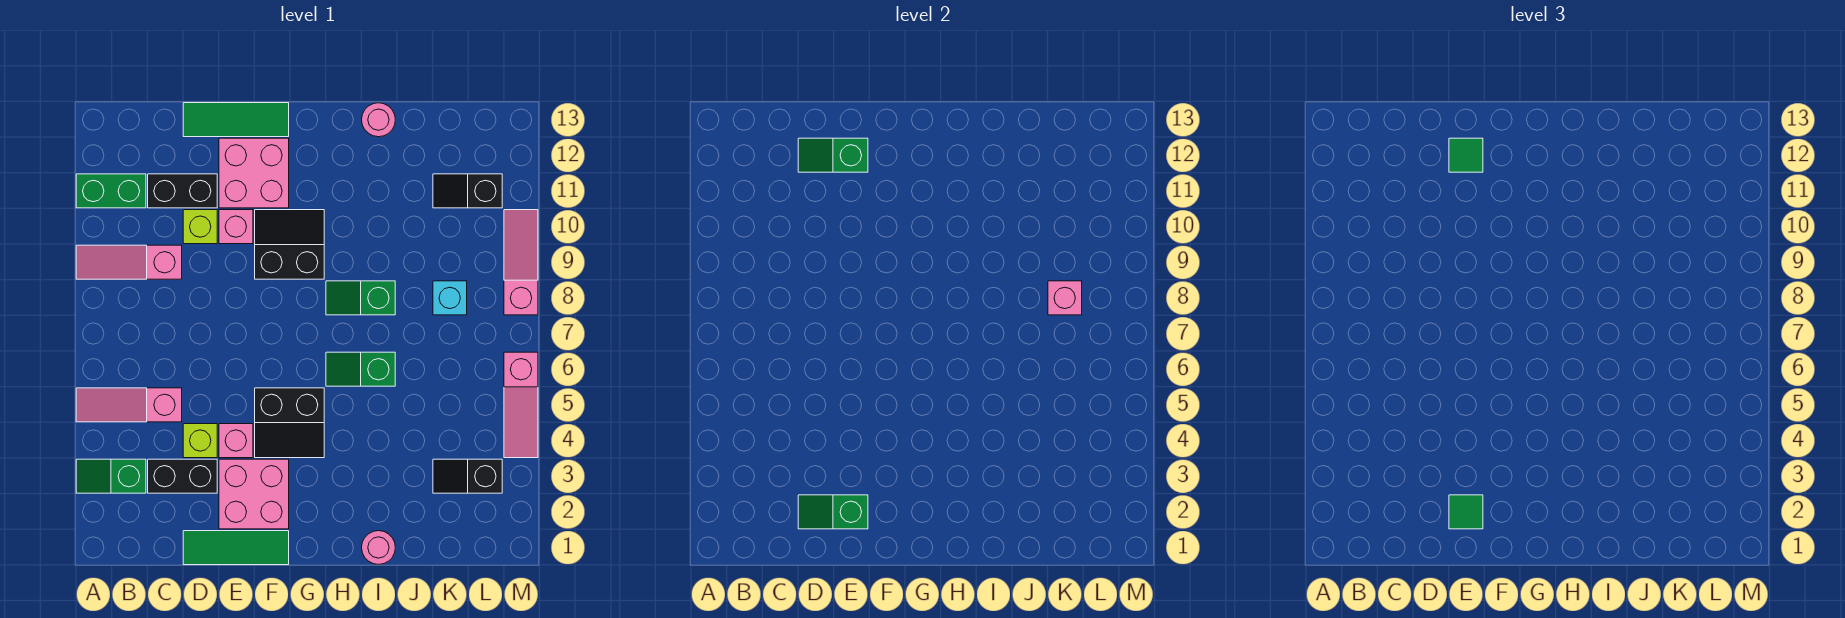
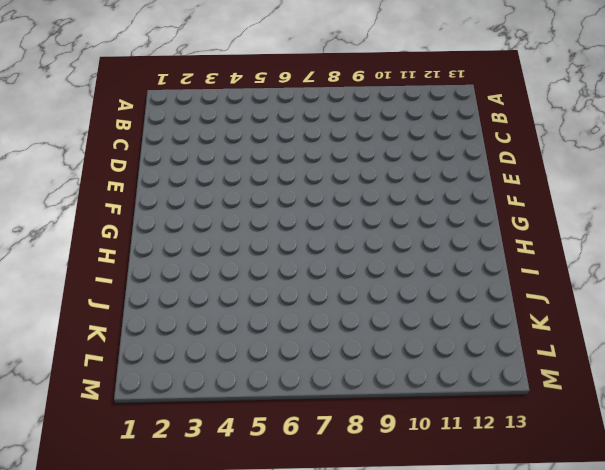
none -> green 1x2 slope [76,459,146,493]
none -> pink 1x3 slope [76,388,182,422]
none -> pink 1x3 slope [76,245,182,279]
none -> green 1x2 brick [76,174,146,208]

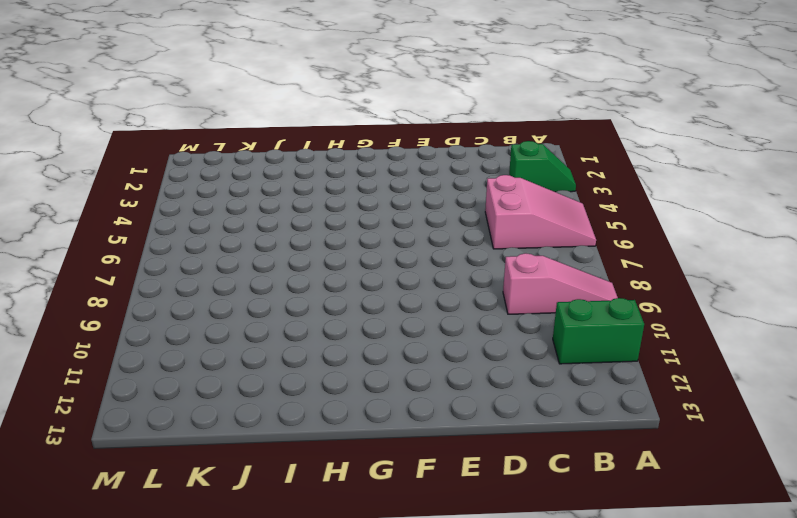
pink 2x3 slope [485,175,596,249] -> pink 1x3 slope [76,388,182,422]
none -> black 1x2 brick [148,459,217,493]
none -> black 1x2 brick [148,174,217,208]
none -> green 1x3 tile [183,531,289,565]
none -> lime 1x1 brick [183,424,217,458]

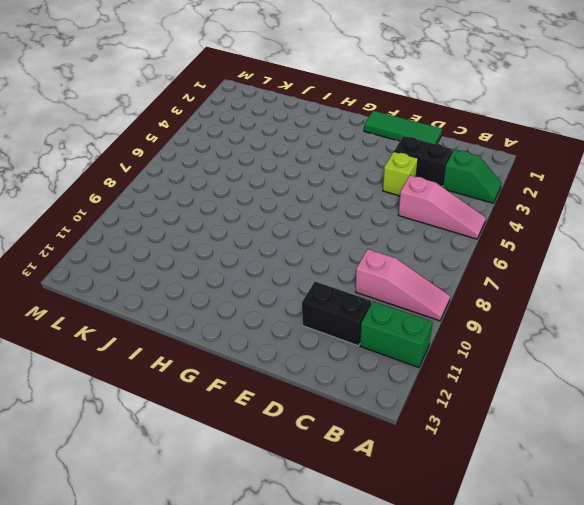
none -> lime 1x1 brick [183,210,217,244]
none -> green 1x3 tile [183,103,289,137]
none -> pink 2x2 brick [219,459,289,529]
none -> pink 1x1 brick [219,424,253,458]

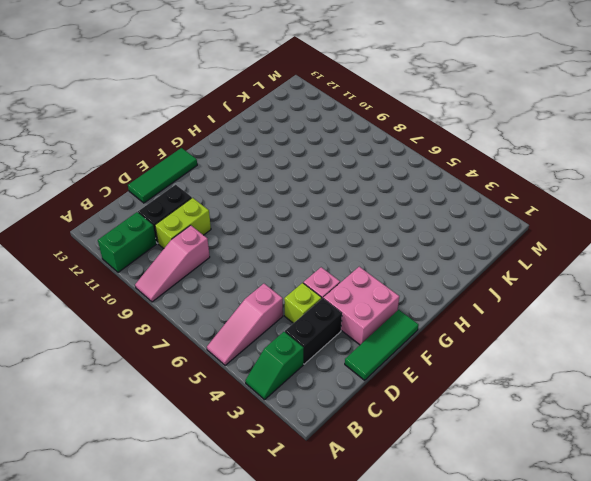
lime 1x2 brick [155,198,211,248] -> lime 1x1 brick [183,210,217,244]
none -> pink 1x1 brick [219,210,253,244]
none -> pink 2x2 brick [219,138,289,208]
none -> black 2x2 slope [255,388,324,458]
none -> black 2x2 slope [255,210,324,279]

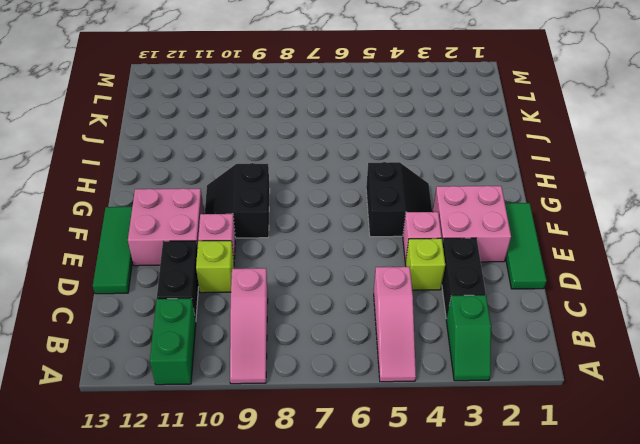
none -> green 1x2 slope [326,352,395,386]
none -> green 1x2 slope [326,281,395,315]
none -> pink 1x1 round brick [362,531,395,564]
none -> pink 1x1 round brick [362,103,395,137]

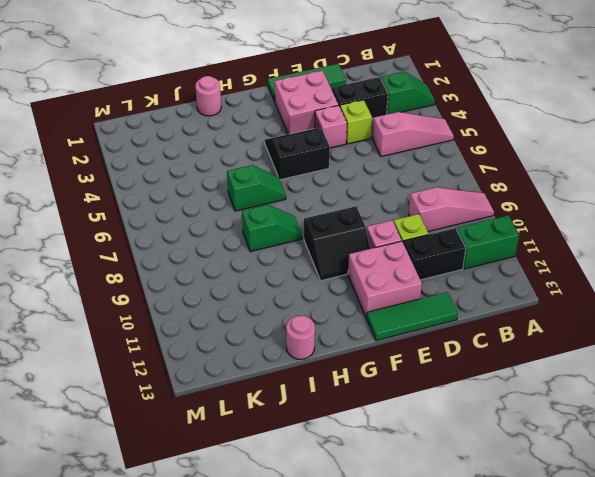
none -> black 1x2 slope [433,459,502,493]
none -> cyan 1x1 brick [433,281,467,315]
none -> black 1x2 slope [433,174,502,208]
none -> pink 1x3 slope [504,352,538,458]

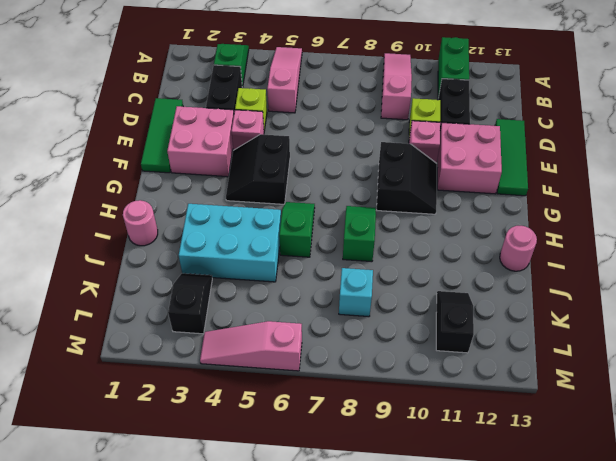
cyan 2x3 brick [179,204,281,282] -> none
none -> pink 1x3 slope [504,210,538,315]
none -> green 1x2 slope [798,495,868,529]
none -> green 1x2 slope [798,138,868,172]
none -> pink 1x1 brick [1048,281,1082,315]

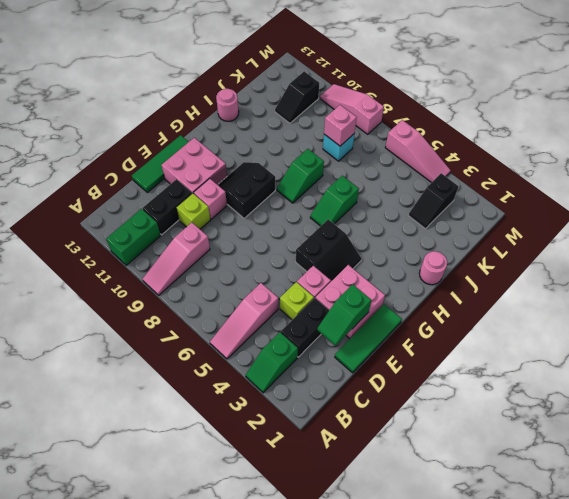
none -> green 1x2 slope [798,138,868,172]
none -> green 1x1 tile [1449,495,1483,529]
none -> green 1x1 tile [1449,138,1483,172]

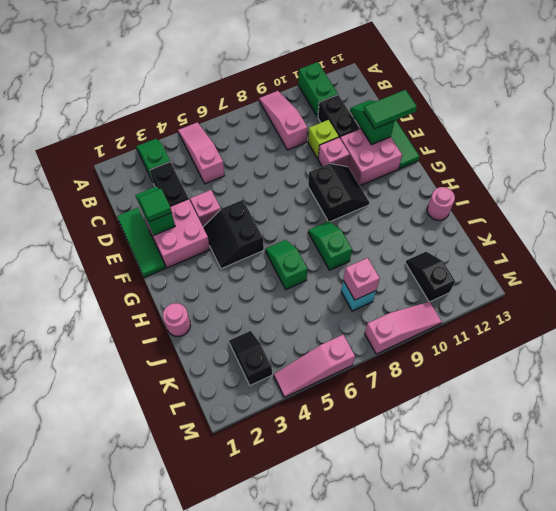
green 1x2 tile [363,90,417,129] -> green 1x1 tile [1449,138,1483,172]
none -> lime 1x1 brick [183,424,217,458]

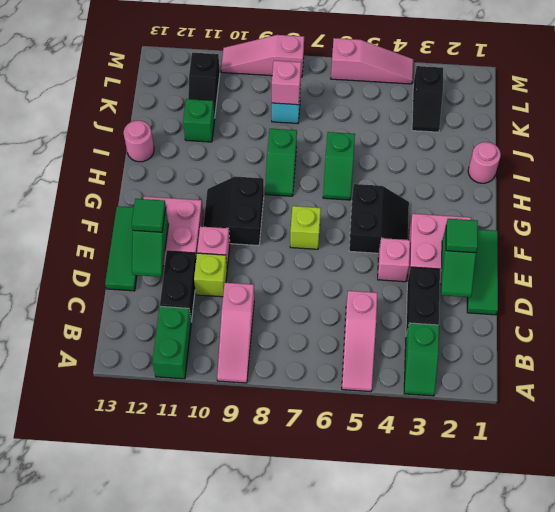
lime 1x1 brick [290,206,321,249] -> lime 1x1 brick moved to [183,424,217,458]
green 1x1 brick [183,99,215,142] -> none

